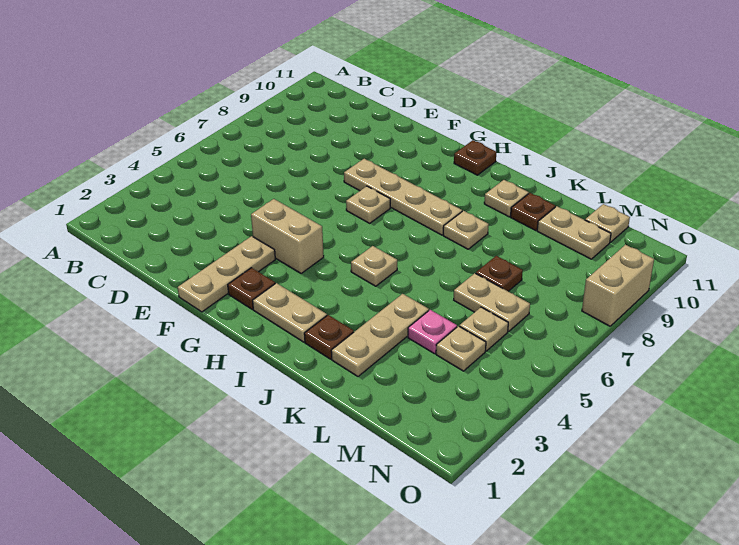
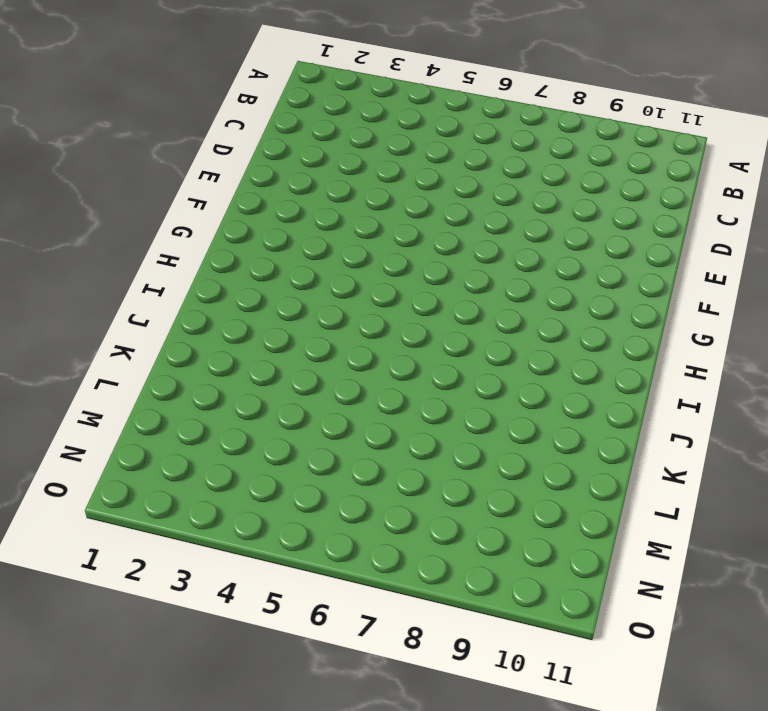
none -> tan 1x3 plate [178,236,275,312]
none -> tan 1x2 brick [251,199,324,273]
none -> tan 1x4 plate [344,159,462,235]

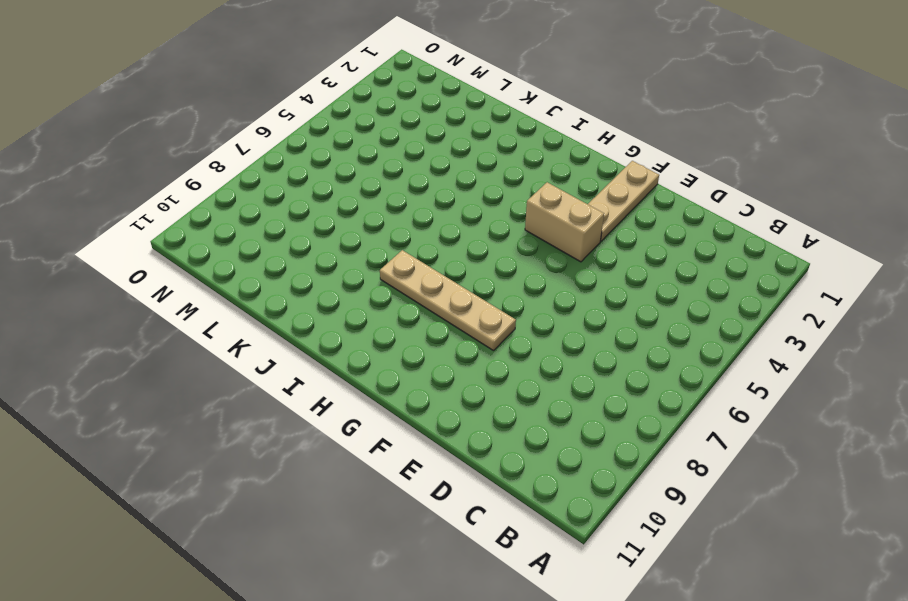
none -> brown 1x1 plate [228,268,275,309]
none -> tan 1x1 plate [346,186,390,223]
none -> tan 1x2 plate [253,283,327,342]

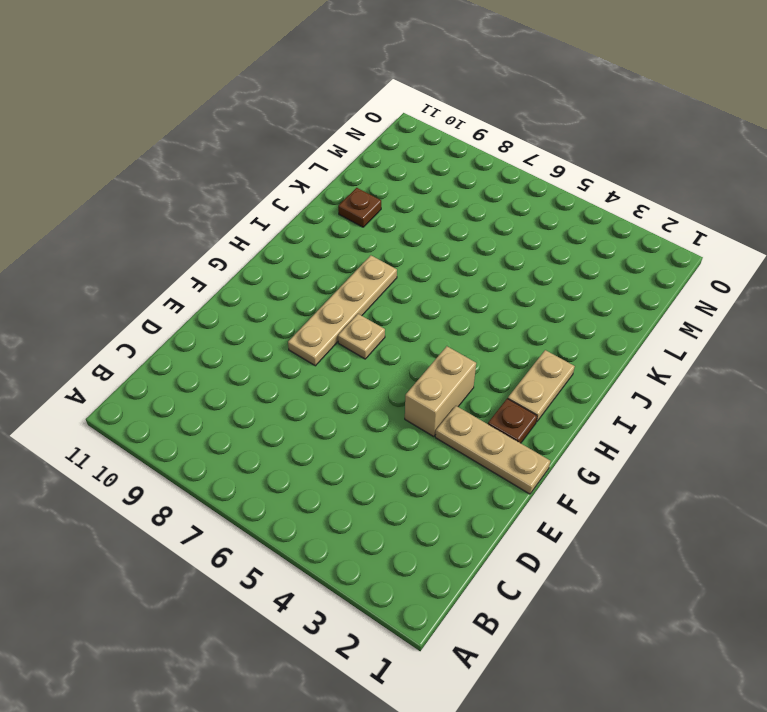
none -> brown 1x1 plate [454,140,496,175]
none -> tan 1x1 plate [351,246,397,286]
none -> brown 1x1 plate [304,315,354,359]

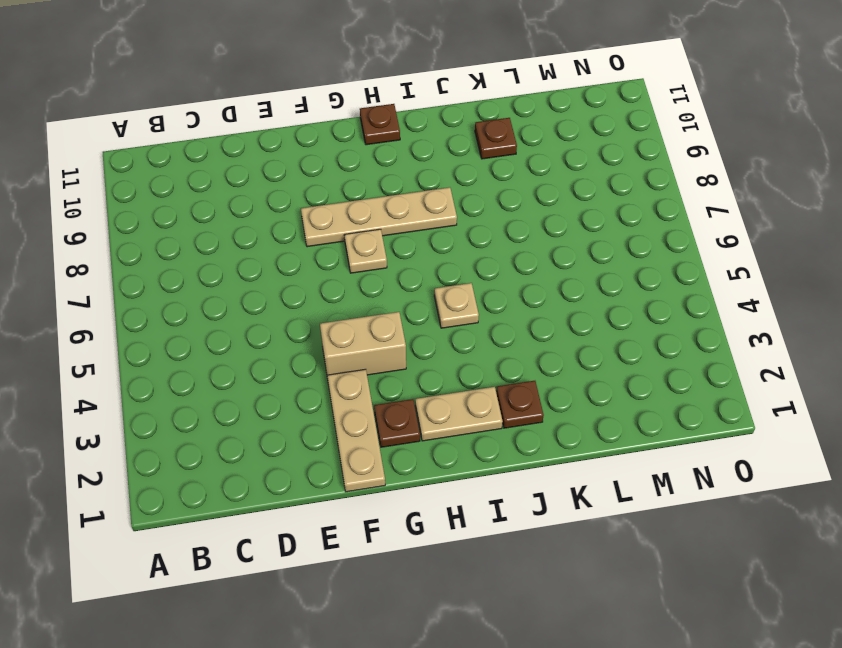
none -> tan 1x1 plate [443,211,489,249]
none -> tan 1x1 plate [484,180,529,217]
none -> tan 1x3 plate [331,294,429,376]

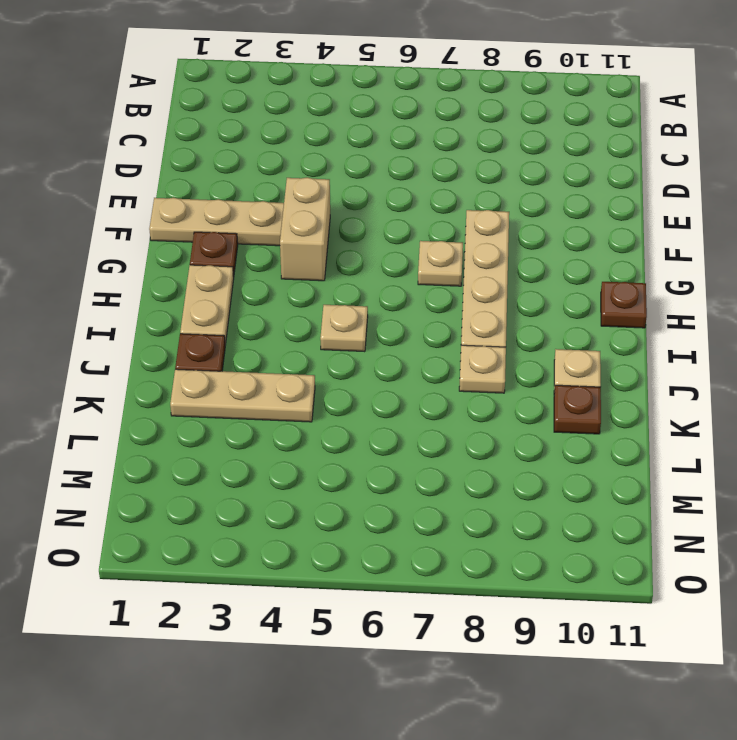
none -> pink 1x1 plate [408,310,457,354]
none -> tan 1x2 plate [454,273,530,331]
none -> brown 1x1 plate [476,256,523,291]

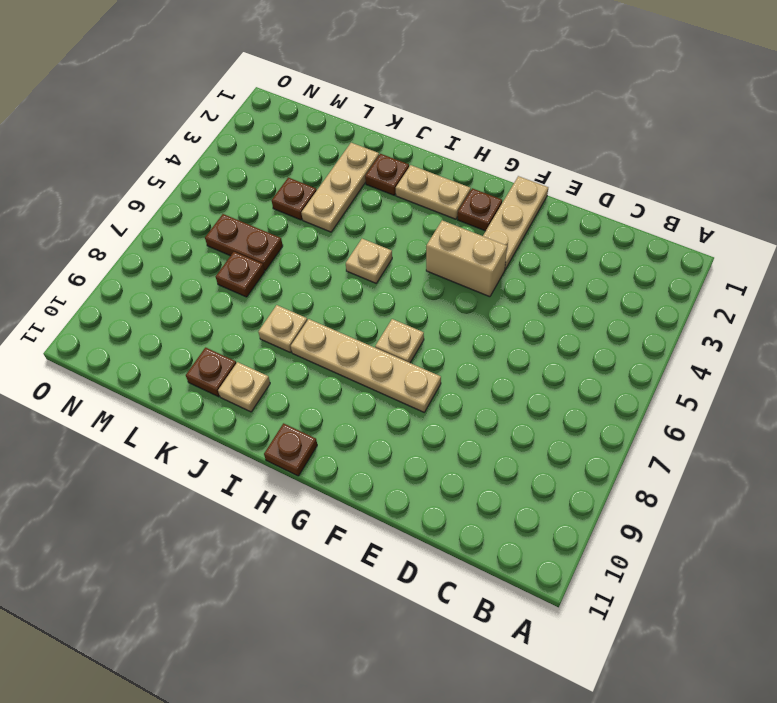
brown 1x1 plate [272,177,317,220] -> pink 1x1 plate [408,310,457,354]
brown 1x2 plate [205,214,283,270] -> tan 1x2 plate [454,273,530,331]
none -> tan 1x2 plate [537,206,611,259]
none -> tan 1x1 plate [436,326,486,371]
none -> tan 1x1 plate [459,307,508,351]

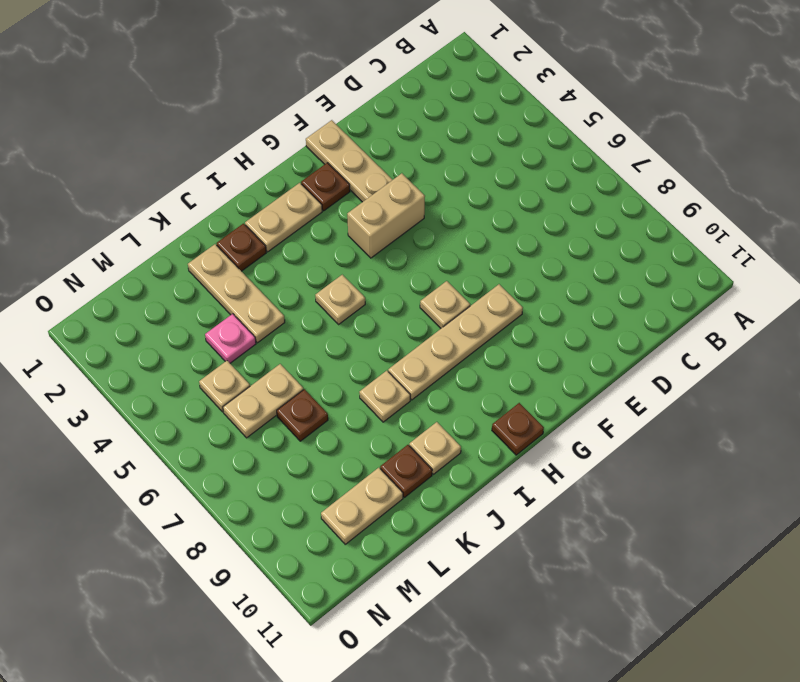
none -> tan 1x1 plate [436,326,486,371]
none -> tan 1x1 plate [585,204,630,242]
none -> tan 1x2 brick [582,245,654,326]

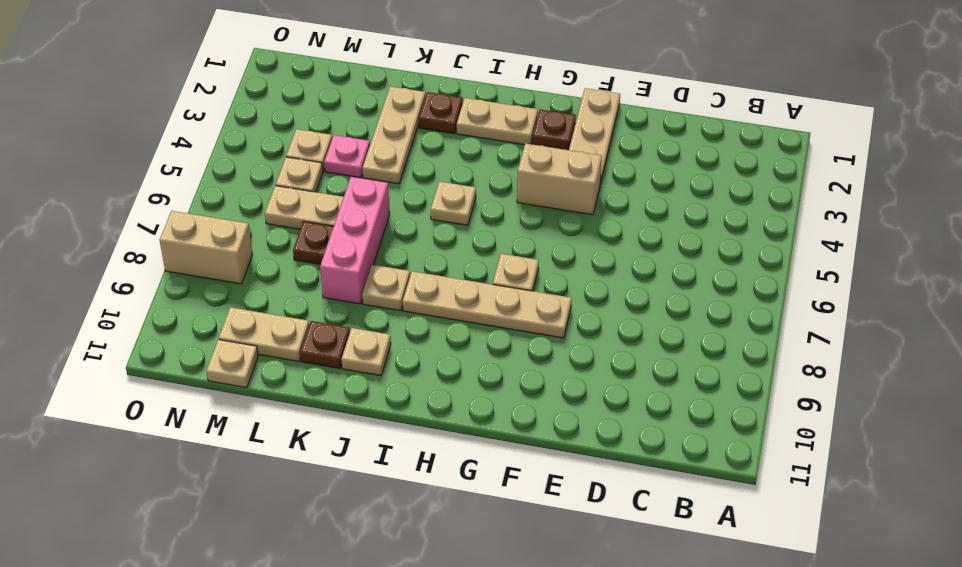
pink 1x3 brick [320,177,390,304] -> none
tan 1x2 brick [160,211,252,284] -> tan 1x2 brick turned to [582,245,654,326]
none -> brown 1x1 plate [454,140,496,175]

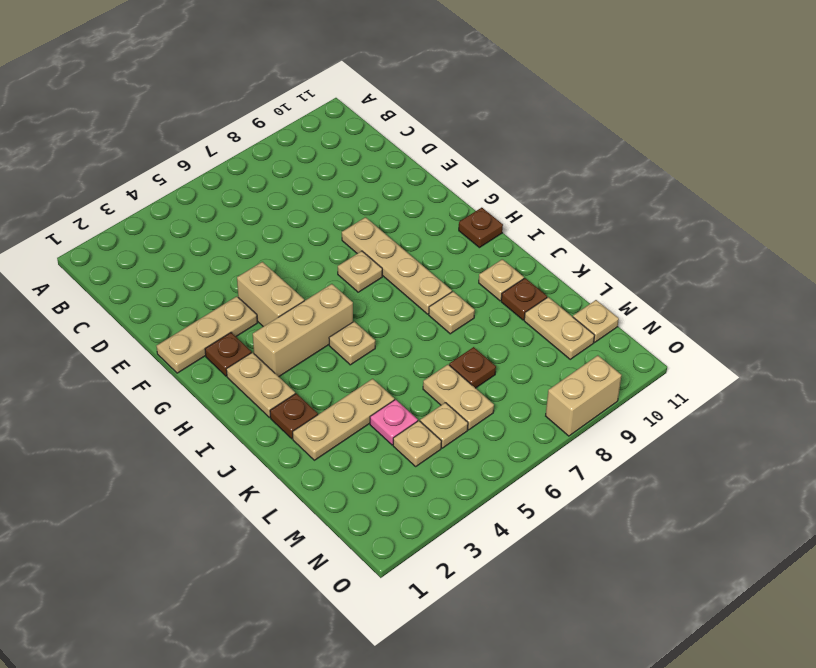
tan 1x3 brick [253,284,353,377] -> none

